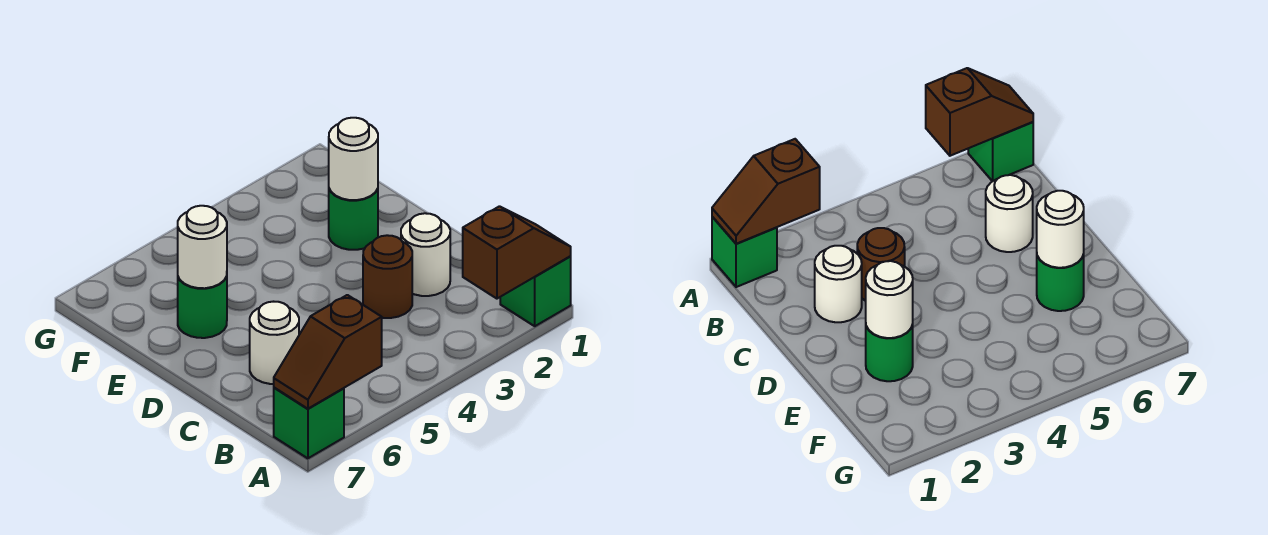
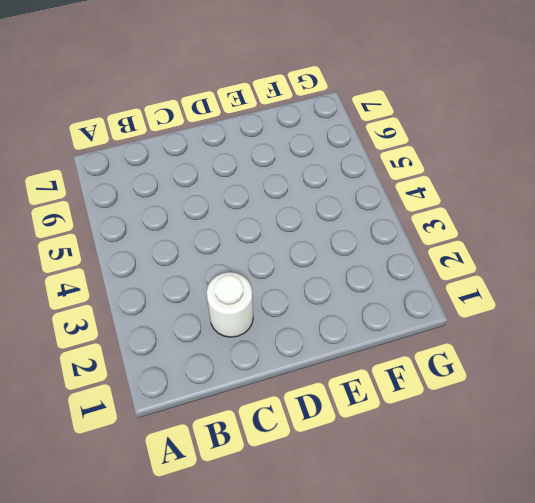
none -> green 1x1 brick [500,257,571,326]
none -> green 1x1 brick [274,388,344,458]

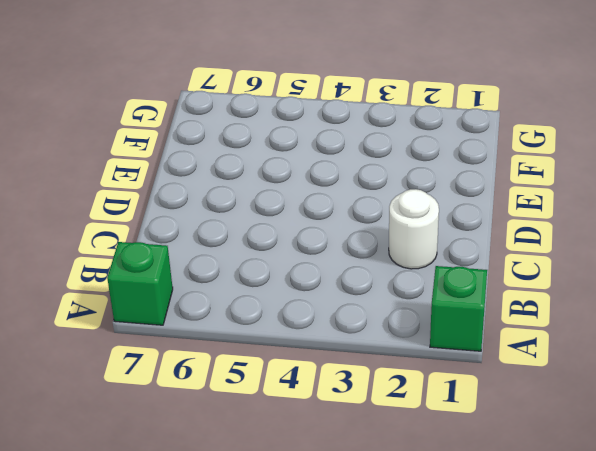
none -> brown 1x1 round brick [363,235,412,318]
none -> white 1x1 round brick [250,302,299,384]

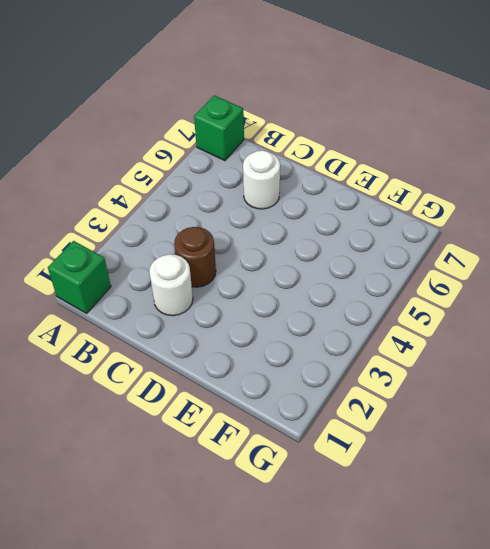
none -> green 1x1 round brick [329,189,378,250]
none -> green 1x1 round brick [178,276,227,338]

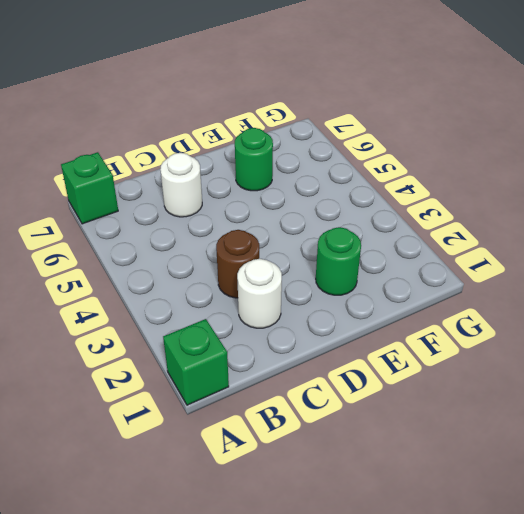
none -> brown 1x2 slope [463,206,571,299]
none -> brown 1x2 slope [274,295,382,409]

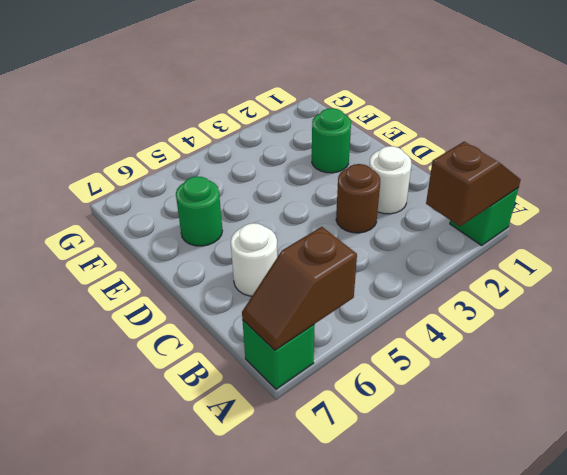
none -> white 1x1 round brick [329,118,378,200]
none -> white 1x1 round brick [178,206,227,288]

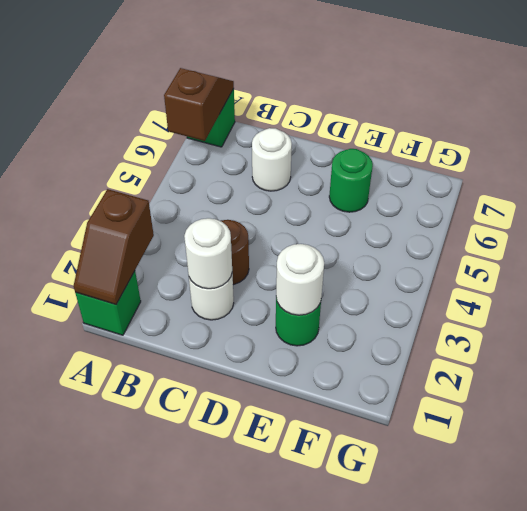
white 1x1 round brick [184,218,232,289] -> white 1x1 round brick moved to [178,206,227,288]

